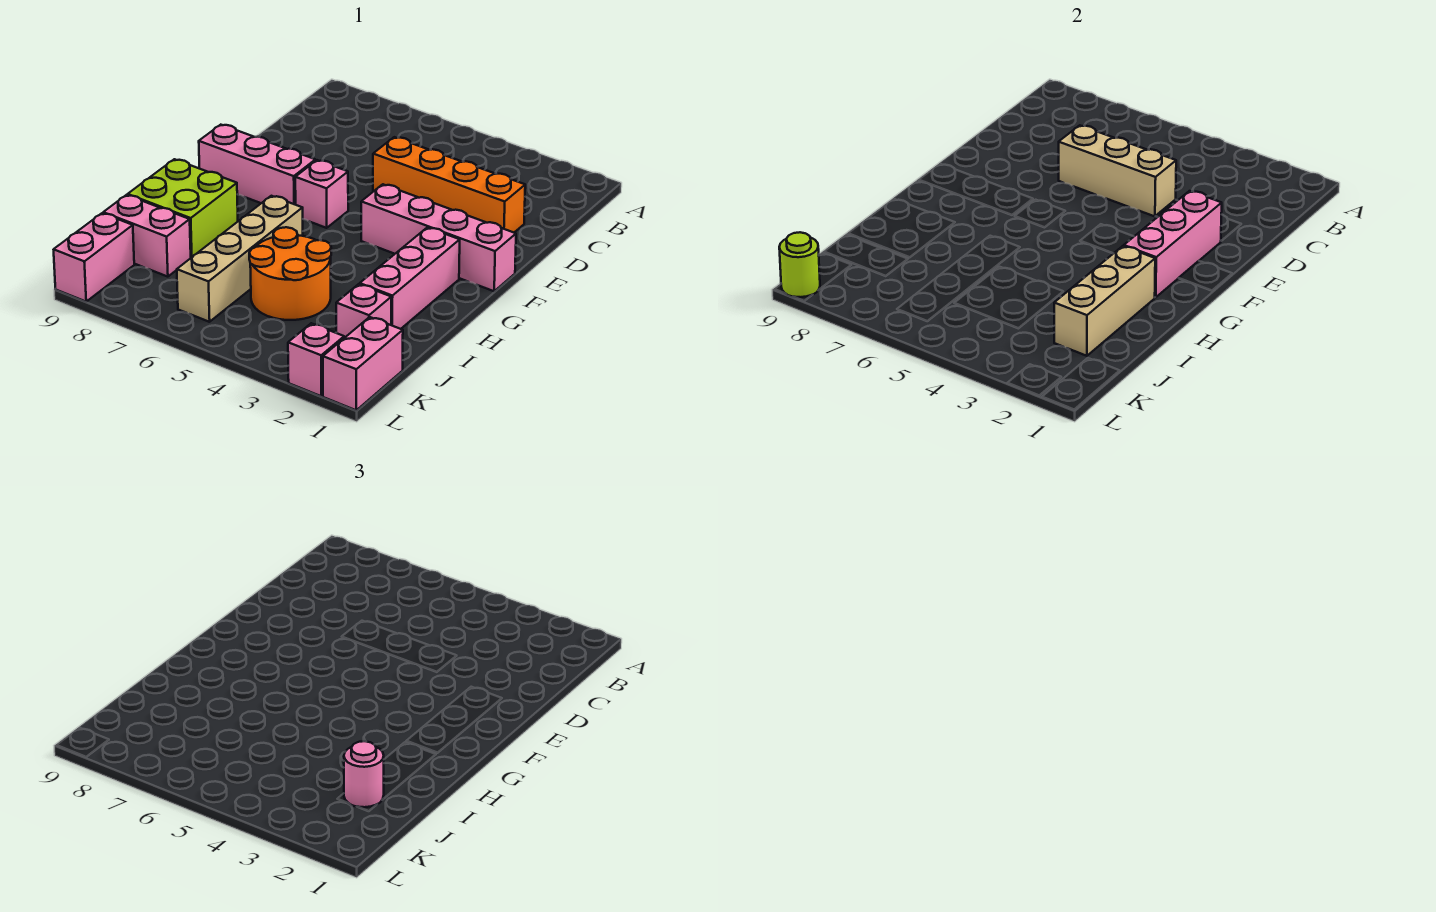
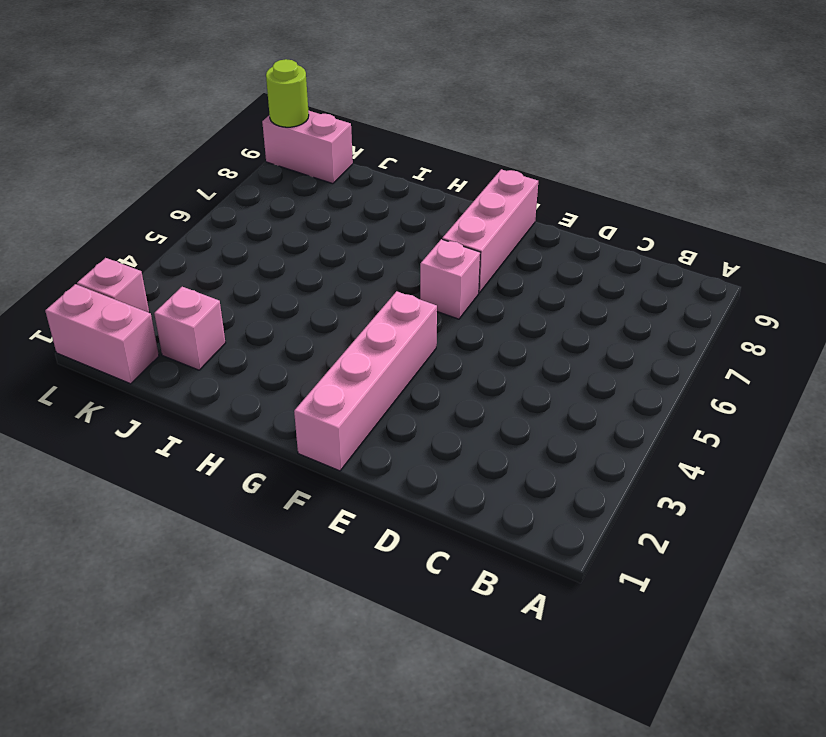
none -> orange 1x4 brick [373,137,525,232]
none -> pink 1x3 brick [360,227,460,329]
none -> tan 1x4 brick [177,196,303,322]

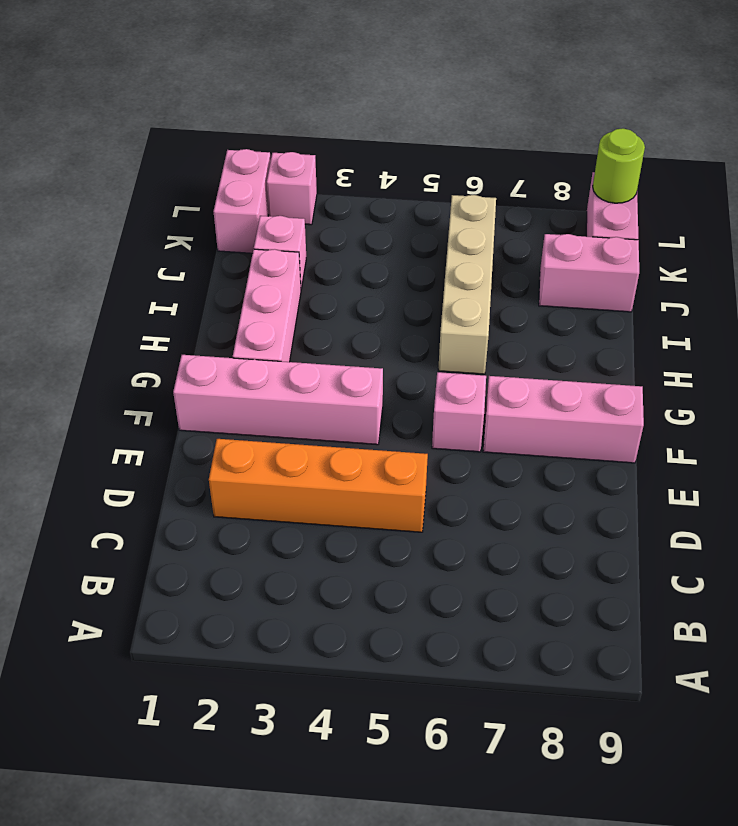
none -> lime 2x2 brick [128,159,238,258]
none -> orange 2x2 round brick [249,227,331,320]
none -> tan 1x3 brick [1059,125,1176,216]

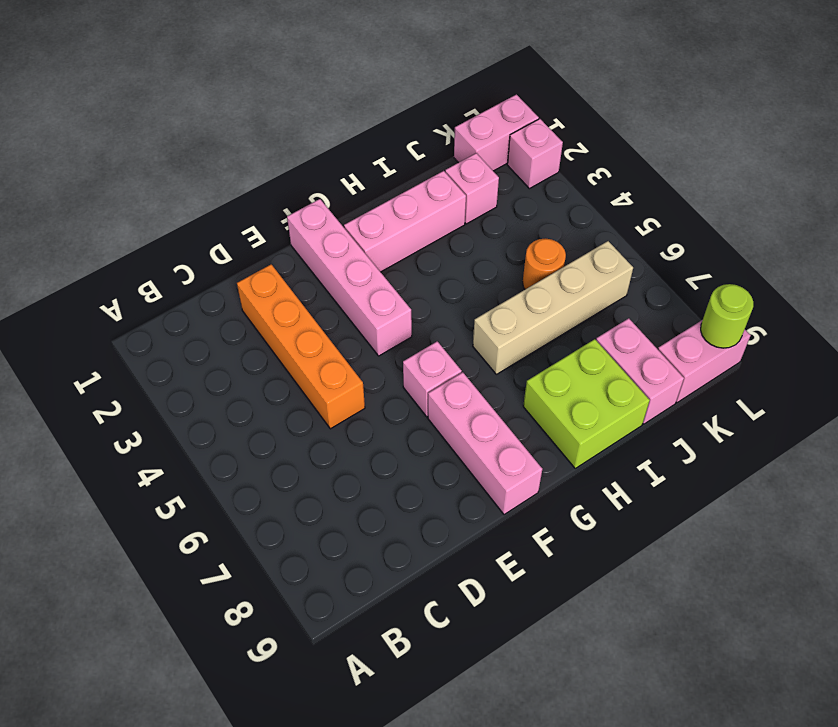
orange 1x1 round brick [523,238,566,289] -> orange 2x2 round brick [249,227,331,320]
none -> tan 1x3 brick [1059,125,1176,216]
none -> pink 1x3 brick [1124,191,1222,297]
none -> tan 1x3 brick [1054,246,1155,356]

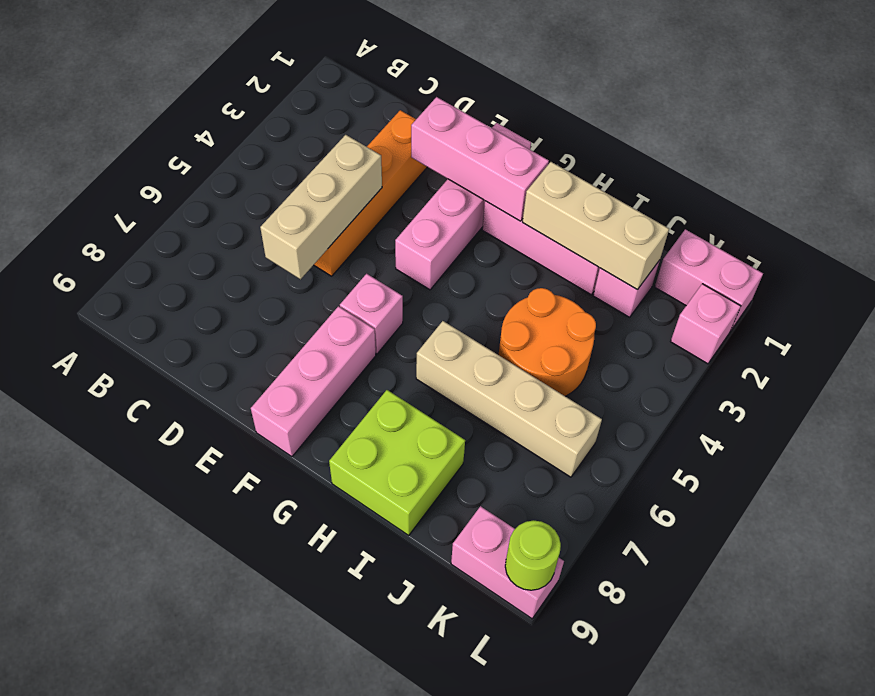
none -> pink 1x2 brick [103,195,191,277]
none -> pink 1x1 round brick [344,741,384,807]

